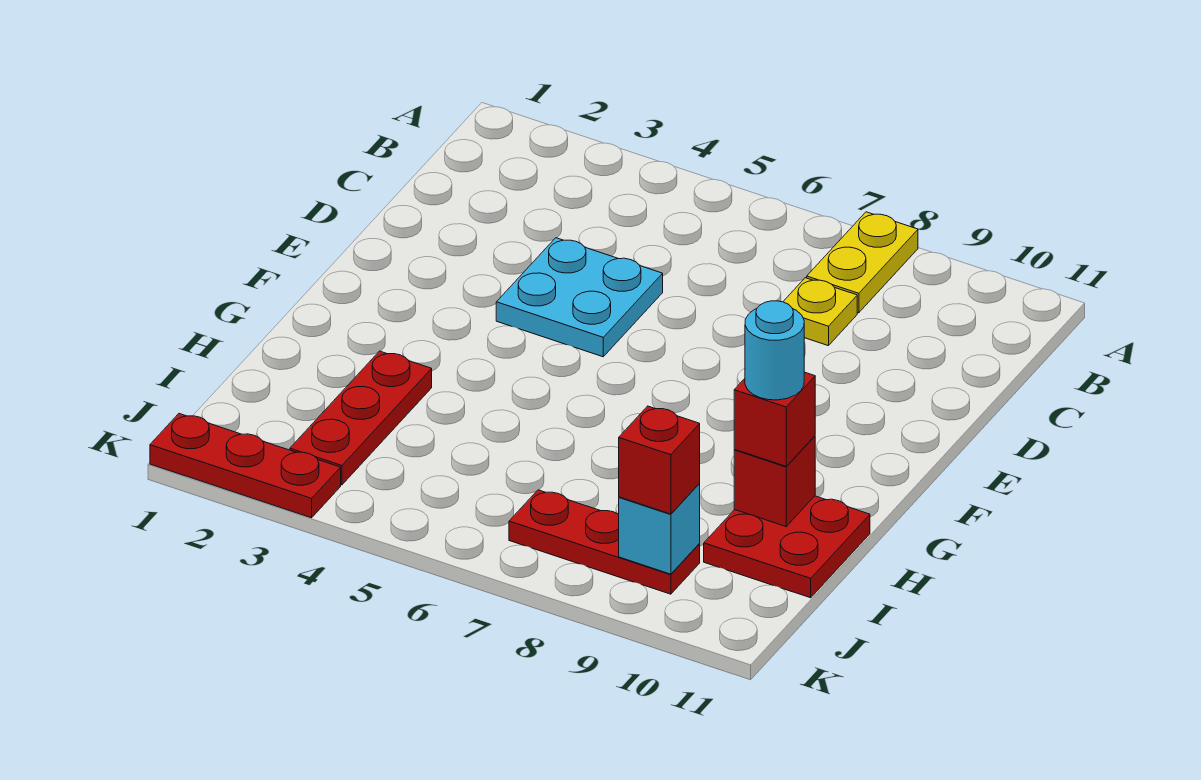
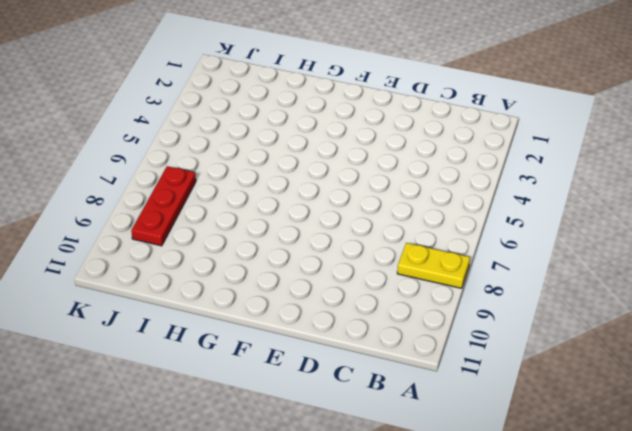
none -> yellow 1x1 plate [783,278,857,346]
none -> cyan 2x2 plate [496,238,663,357]
none -> red 1x3 plate [290,351,432,485]

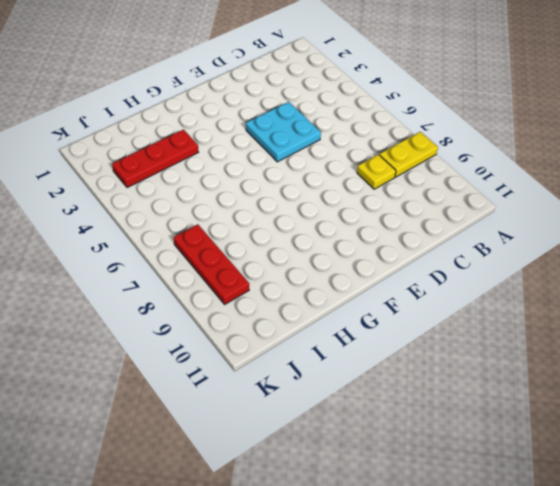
none -> red 2x2 plate [704,496,870,598]
none -> red 1x3 plate [150,414,341,518]
none -> red 1x1 brick [734,436,815,526]

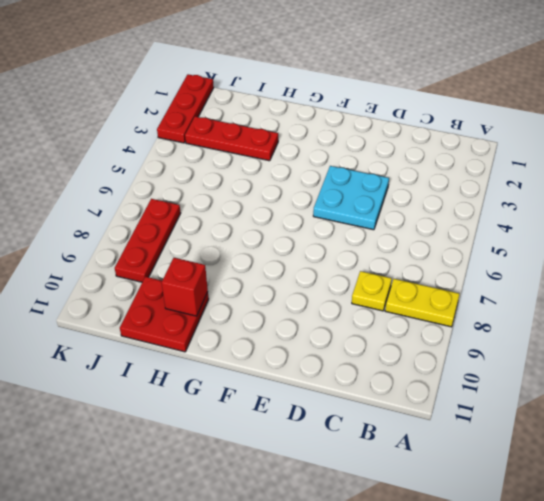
none -> cyan 1x1 brick [619,484,700,574]
none -> red 1x1 brick [734,372,815,466]
none -> red 1x1 brick [619,406,700,514]

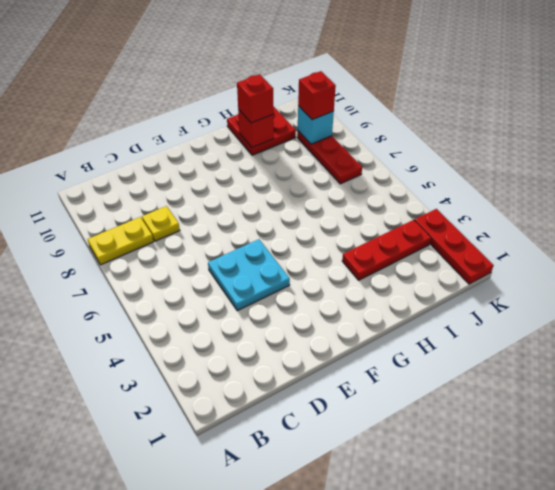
none -> cyan 1x1 round brick [745,301,804,400]

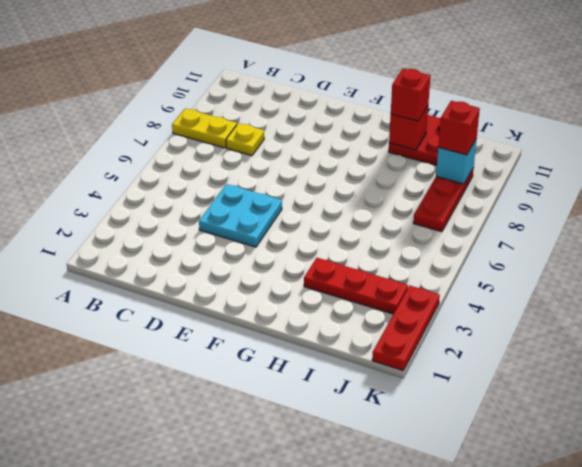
none -> cyan 1x1 round brick [745,301,804,400]

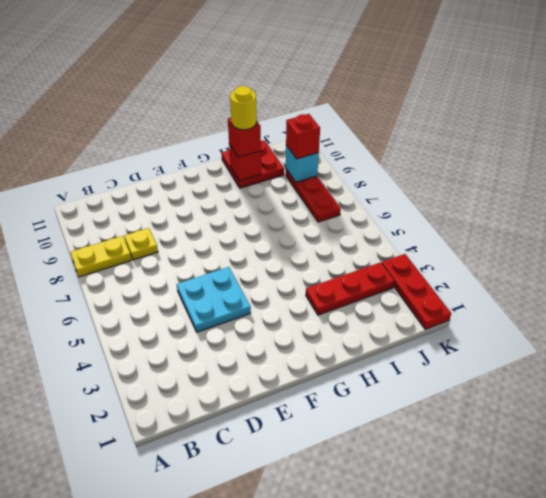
yellow 1x1 round brick [230,86,257,130] -> cyan 1x1 round brick [745,301,804,400]

